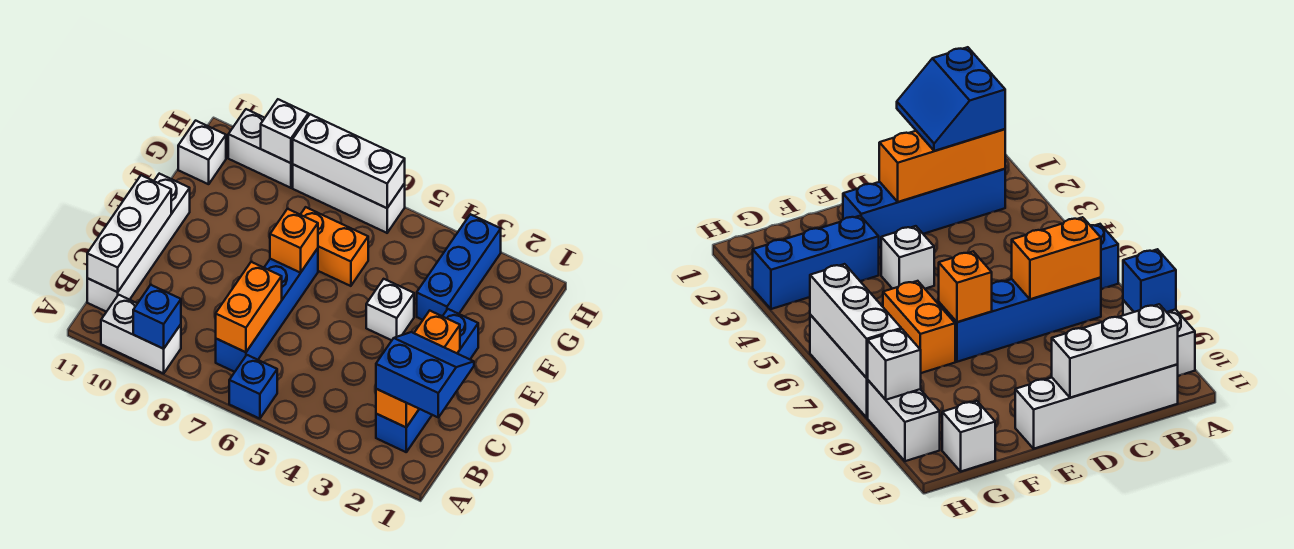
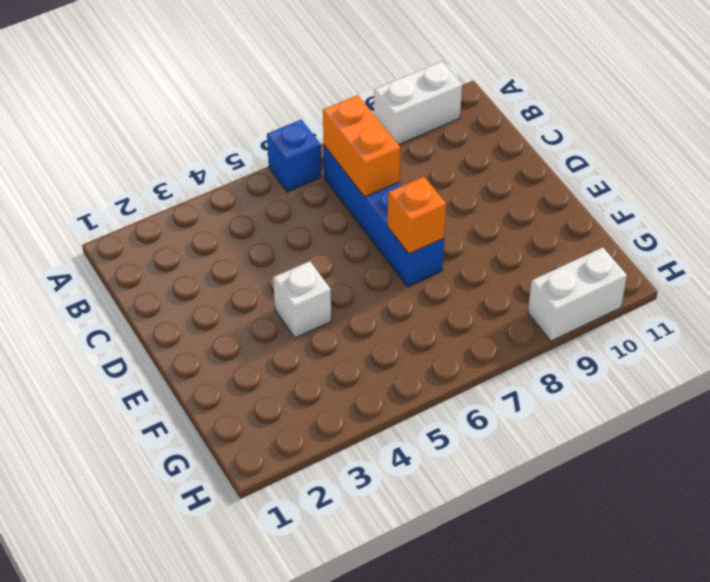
none -> blue 1x4 brick [376,309,478,452]
none -> white 1x4 brick [87,174,190,312]
none -> blue 1x3 brick [417,214,501,320]

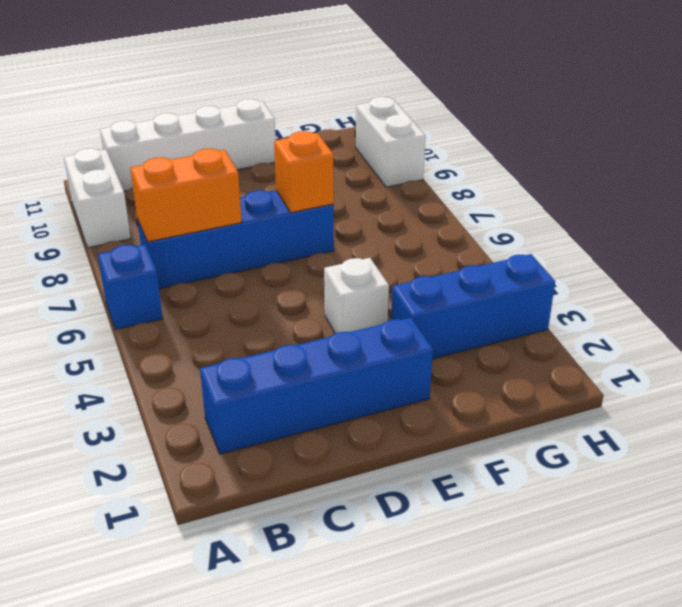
none -> orange 1x2 brick [300,207,368,286]
none -> white 1x1 brick [178,121,226,184]
none -> white 1x3 brick [293,165,405,233]

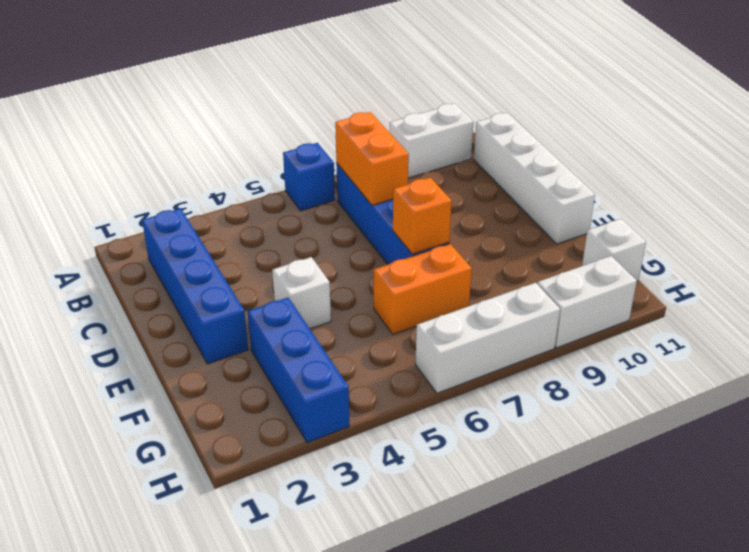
none -> blue 1x1 brick [133,285,181,349]
none -> orange 1x3 brick [376,311,460,427]
none -> white 1x3 brick [87,175,171,292]

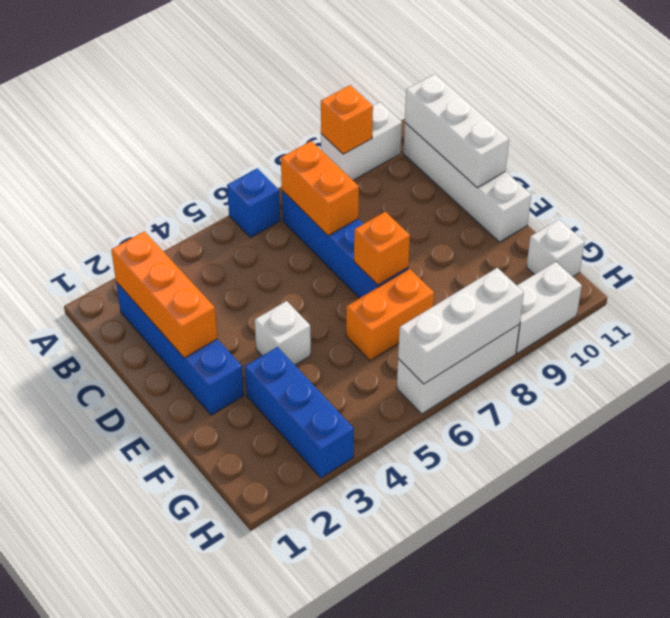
orange 1x1 brick [321,85,373,154] -> blue 1x1 brick [133,285,181,349]
none -> white 1x1 brick [261,99,308,163]
none -> blue 2x2 slope [376,332,474,417]

